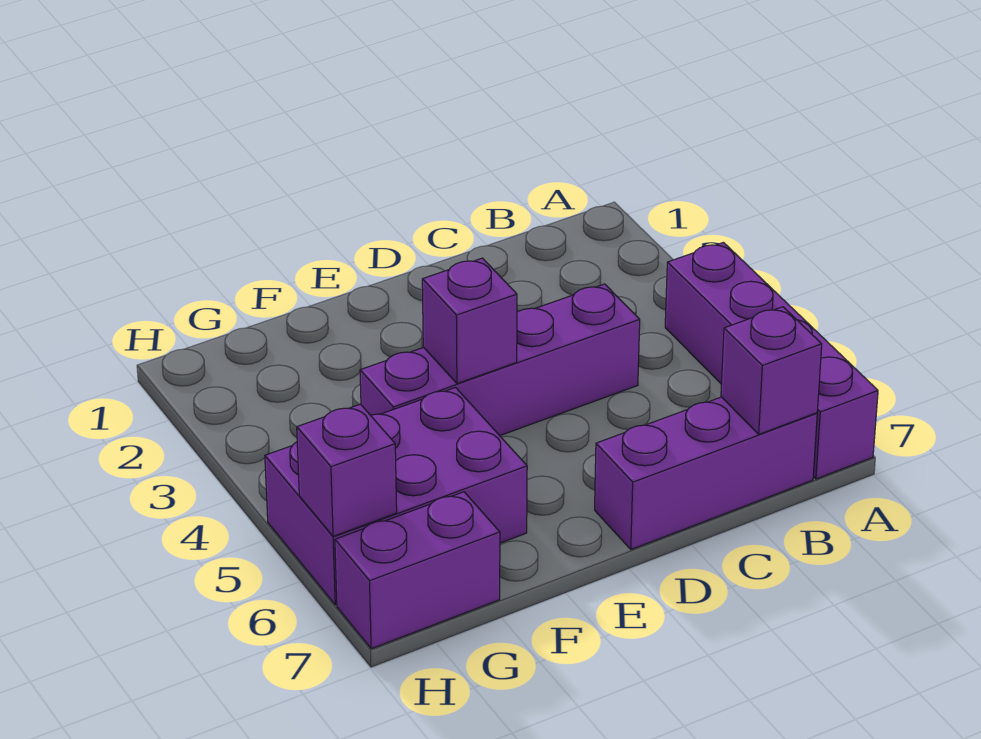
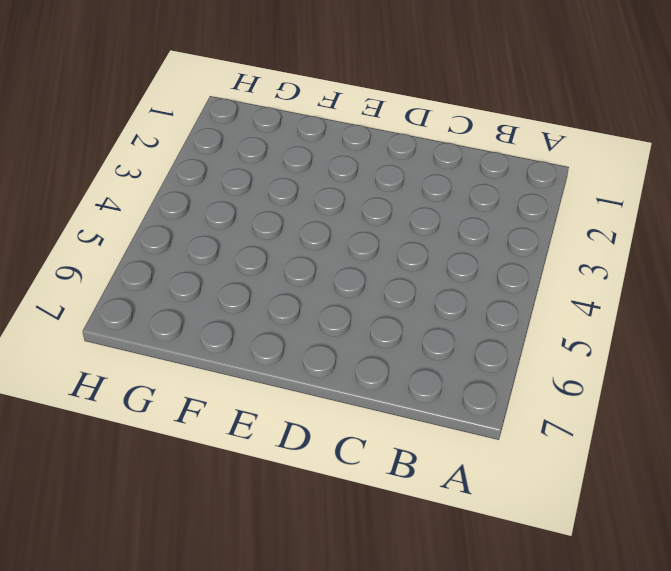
none -> purple 1x4 brick [665,242,878,479]
none -> purple 1x3 brick [595,397,817,549]

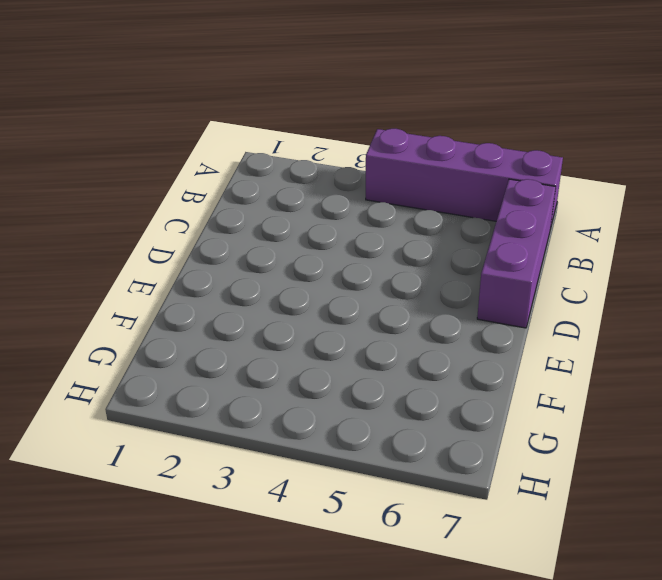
none -> purple 1x4 brick [360,284,640,436]
none -> purple 2x3 brick [265,388,527,605]

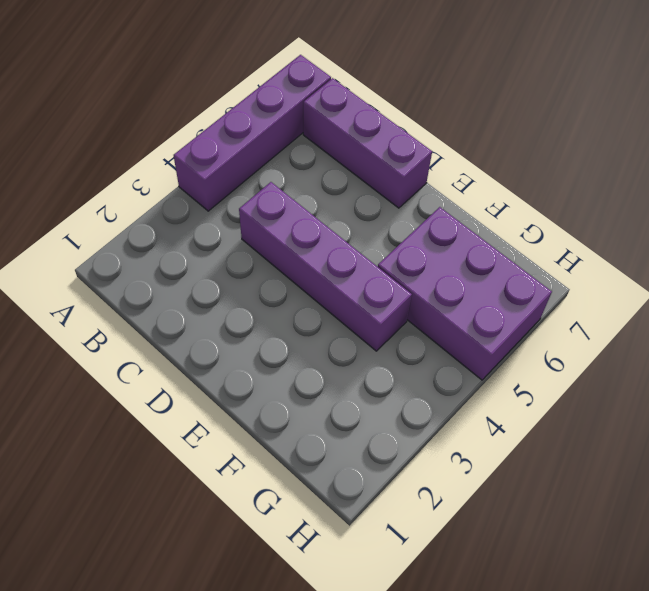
none -> purple 1x2 brick [335,492,500,649]
none -> purple 1x1 brick [721,307,822,434]

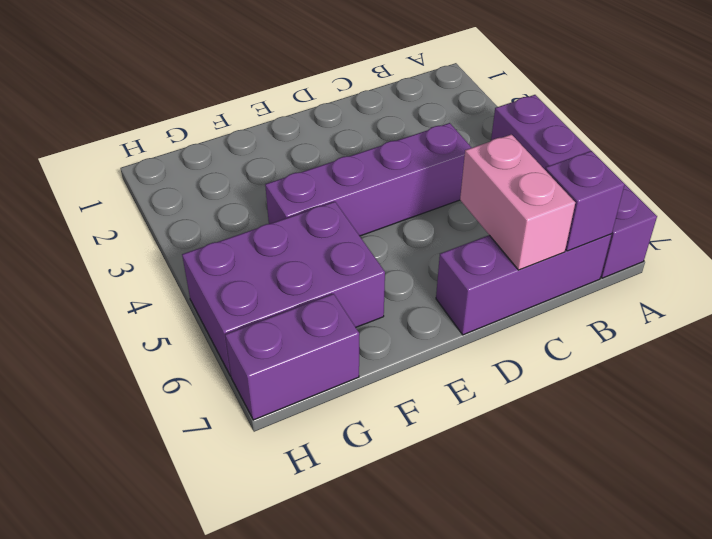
pink 1x2 brick [460,134,575,270] -> none
none -> purple 1x1 brick [422,258,517,384]
none -> purple 1x1 brick [297,404,397,536]

